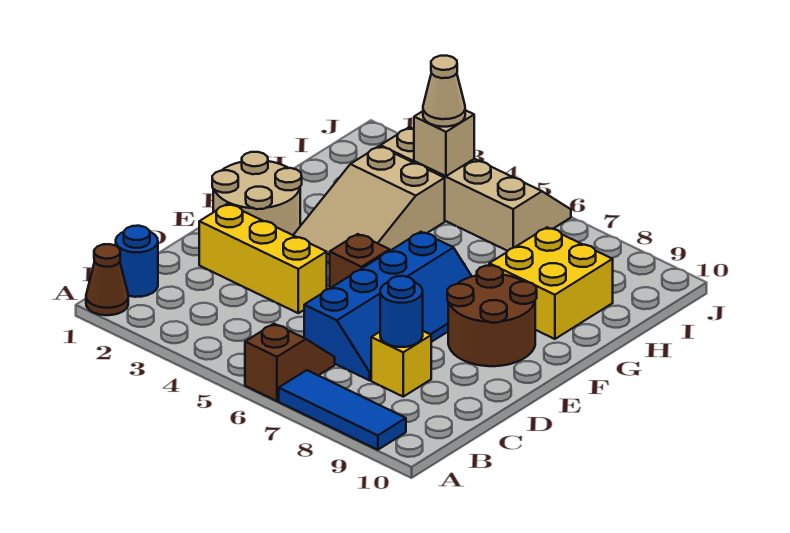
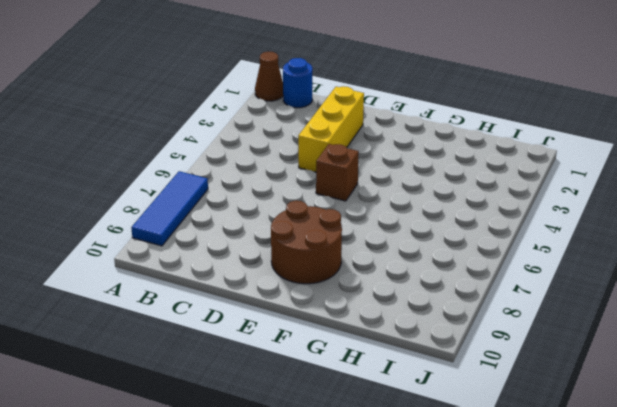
none -> brown 1x2 slope [245,324,335,401]
none -> blue 2x4 slope [304,232,472,380]
none -> yellow 1x1 brick [371,331,431,397]

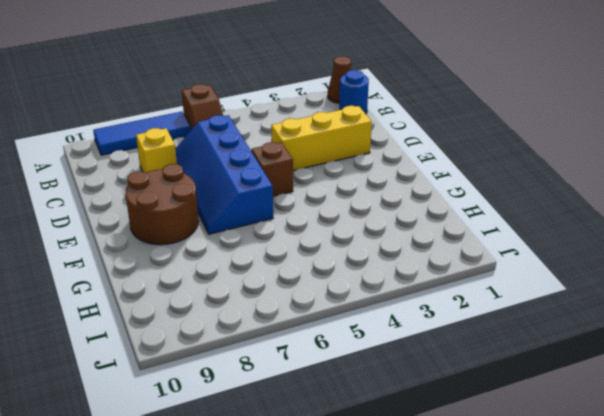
none -> tan 2x2 round brick [212,152,302,235]
none -> tan 2x3 slope [293,146,445,263]
none -> yellow 2x2 brick [489,227,613,339]

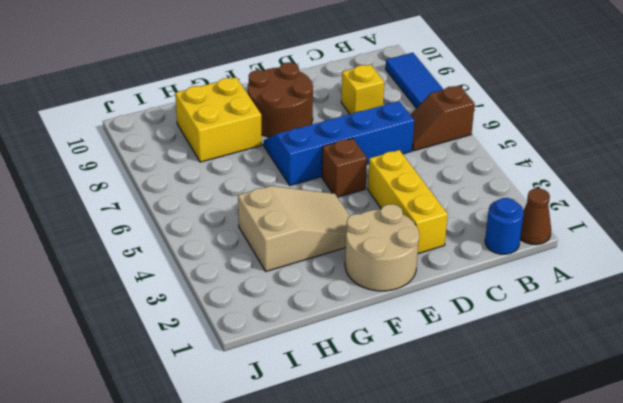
none -> tan 2x4 slope [381,127,571,251]
none -> blue 1x1 round brick [380,276,423,347]
none -> tan 1x1 brick [414,110,474,176]

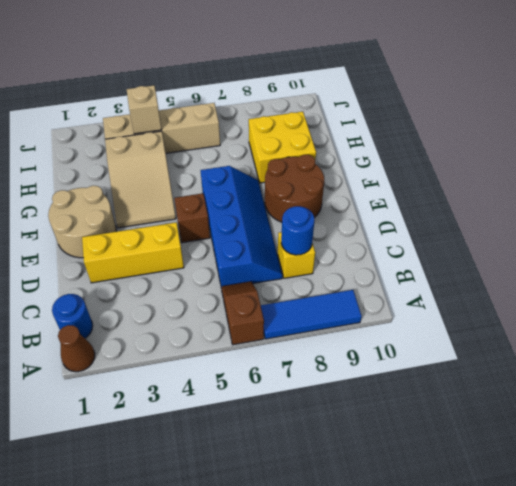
none -> tan 1x1 cone [423,56,465,127]

